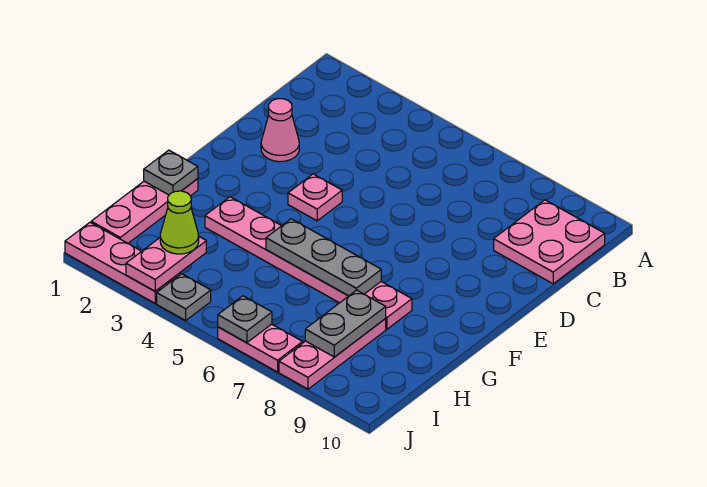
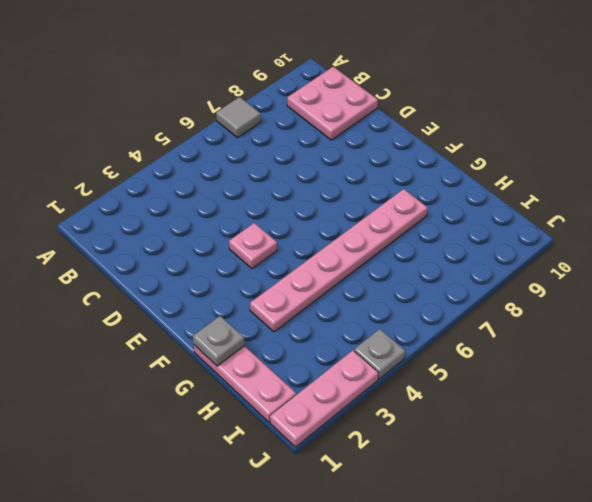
grey 1x1 tile [216,97,261,138] -> none
none -> pink 1x1 cone [261,99,299,162]
none -> pink 1x3 plate [279,319,386,389]
none -> pink 1x2 plate [218,324,303,372]

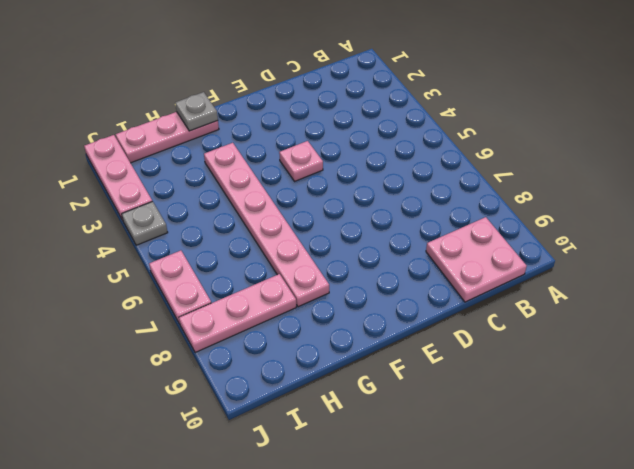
none -> pink 1x1 cone [261,99,299,162]
none -> grey 1x3 plate [266,219,381,296]
none -> grey 1x2 plate [305,290,386,357]

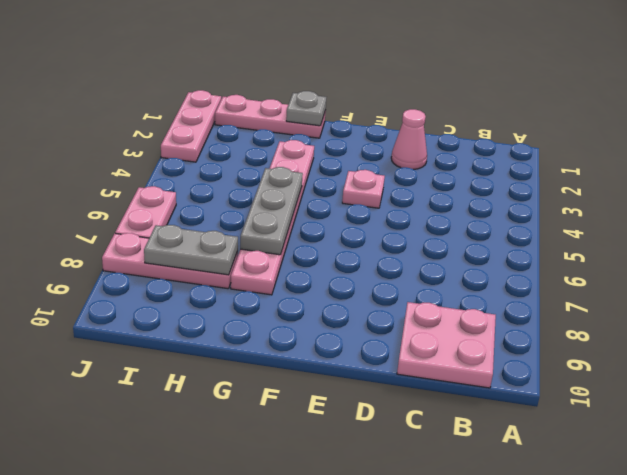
none -> grey 1x1 plate [157,274,211,320]
none -> pink 1x2 plate [126,237,206,291]
none -> grey 1x1 plate [218,296,272,343]

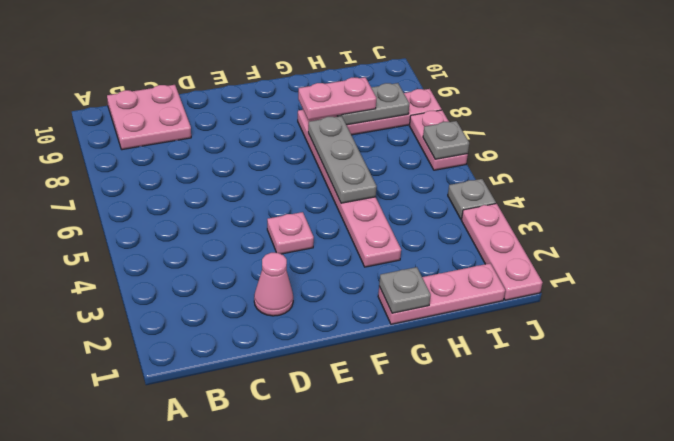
pink 1x2 plate [298,77,377,120] -> pink 1x2 plate moved to [126,237,206,291]
none -> lime 1x1 cone [160,191,199,254]

